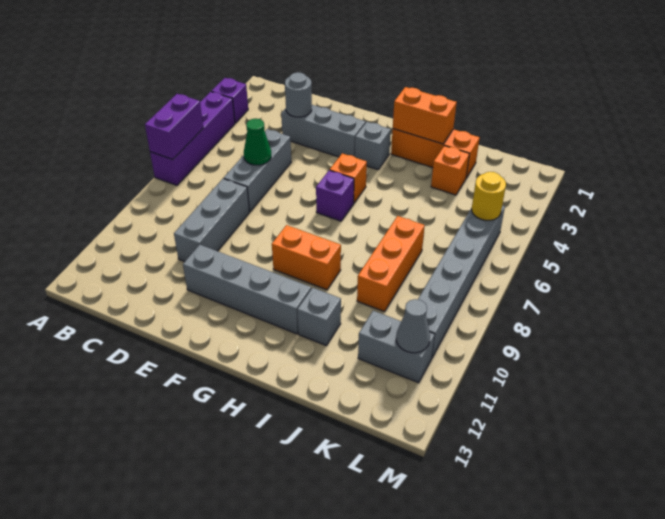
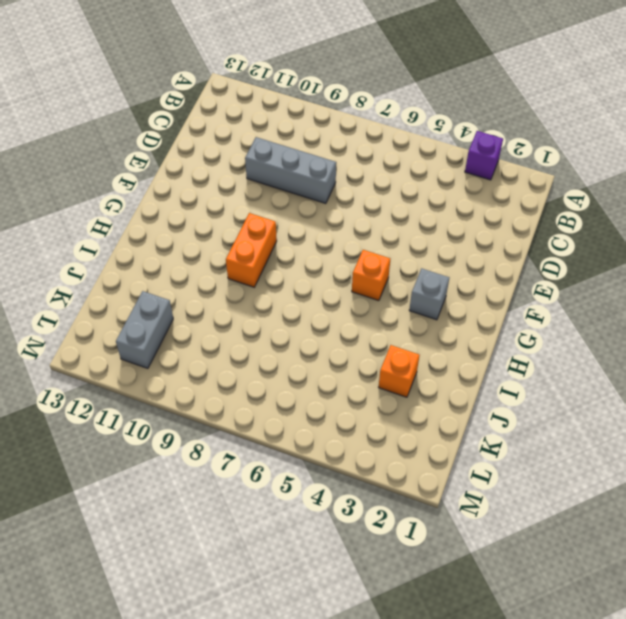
none -> purple 1x4 brick [150,92,235,185]
none -> grey 1x3 brick [281,105,366,157]
none -> grey 1x3 brick [224,129,291,212]

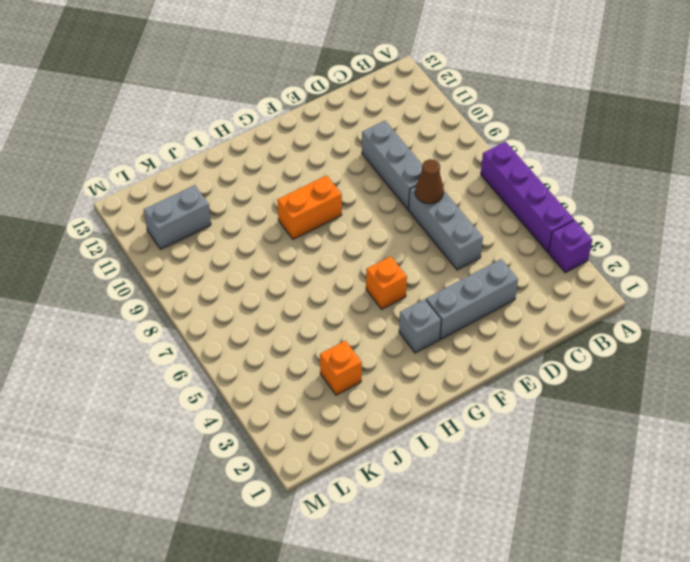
brown 1x1 cone [415,159,444,204] -> none
none -> grey 1x4 brick [183,245,311,334]
none -> purple 1x1 brick [316,170,354,221]
none -> orange 1x3 brick [391,129,480,178]

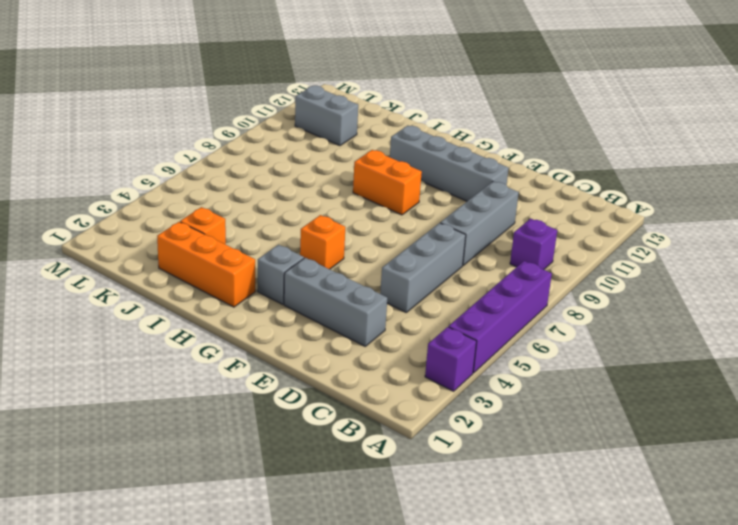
purple 1x1 brick [510,219,557,270] -> purple 1x1 brick moved to [316,170,354,221]
none -> grey 1x1 brick [297,288,341,345]
none -> orange 1x3 brick [357,216,425,312]
none -> grey 1x6 brick [418,205,505,357]

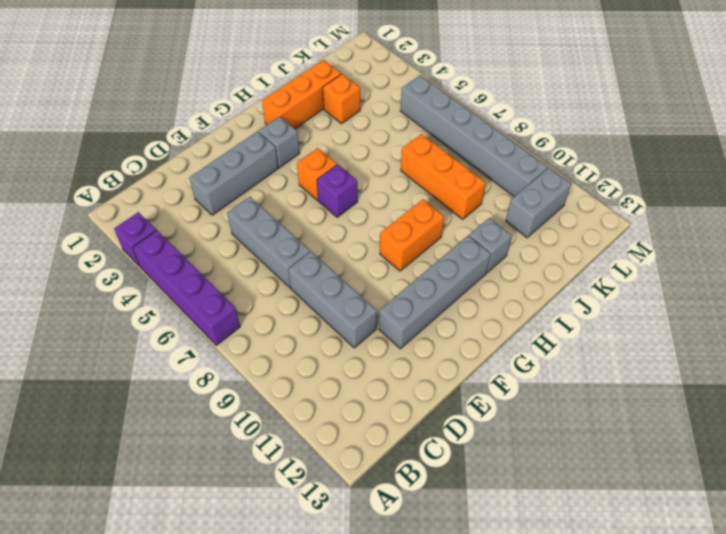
none -> purple 1x2 brick [145,94,203,159]
none -> grey 1x1 round brick [285,72,312,117]
none -> green 1x1 cone [244,118,271,165]

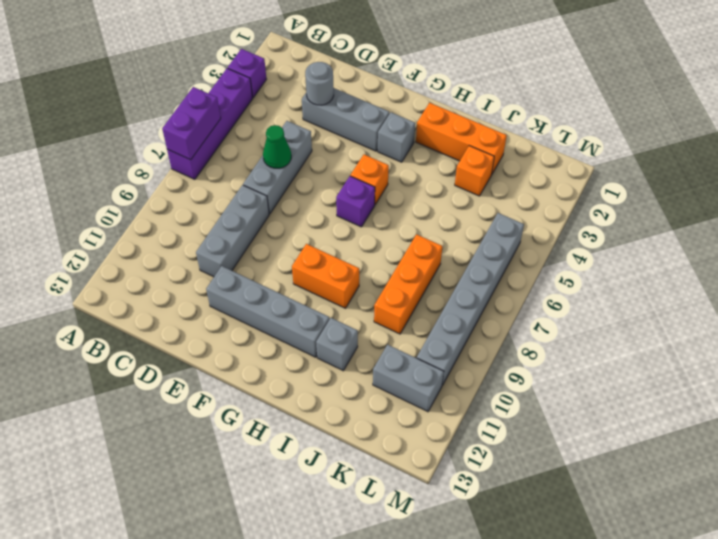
none -> orange 1x2 brick [393,87,457,144]
none -> yellow 1x1 round brick [472,172,506,220]
none -> grey 1x1 cone [396,299,430,353]

